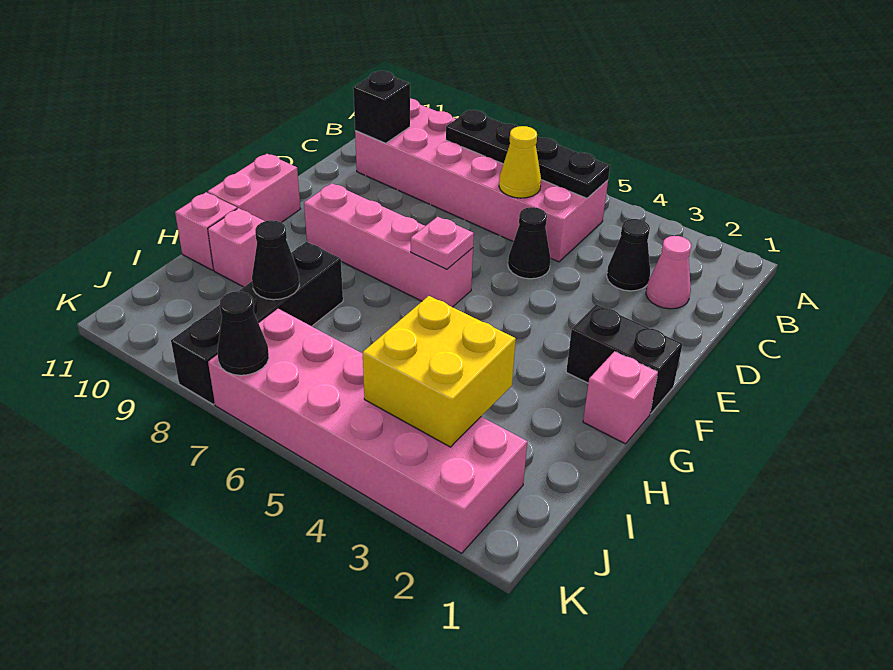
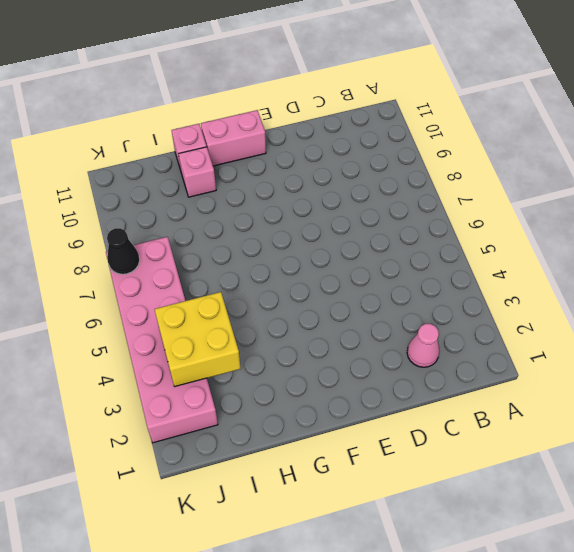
none -> pink 2x6 brick [355,98,608,262]
none -> black 1x1 cone [607,219,650,291]
none -> black 1x1 cone [508,207,551,279]

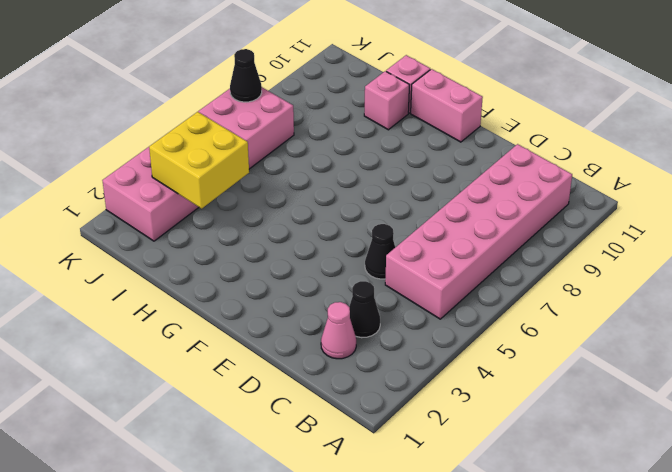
none -> black 1x2 brick [566,304,682,414]
none -> pink 1x4 brick [304,183,473,307]
none -> pink 1x1 brick [583,351,658,444]

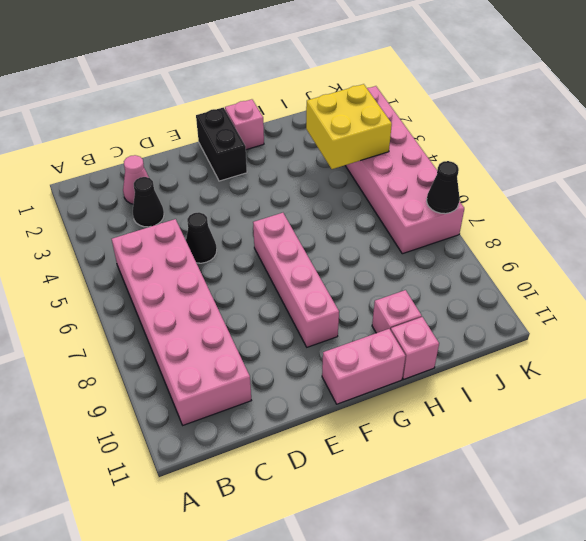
none -> black 1x4 brick [171,242,343,404]
none -> black 1x4 plate [446,110,610,198]
none -> yellow 1x1 cone [499,126,541,198]

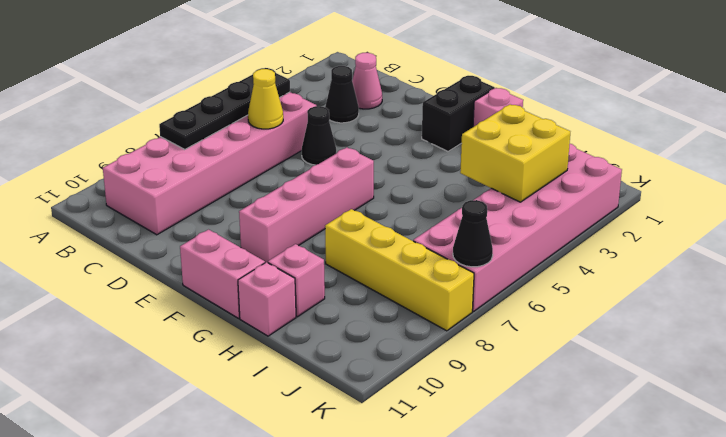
yellow 1x4 brick [325,209,474,331] -> black 1x4 brick [171,242,343,404]
none -> black 1x1 brick [353,71,410,143]
none -> pink 1x1 plate [411,217,474,270]
none -> black 1x1 cone [252,220,300,300]

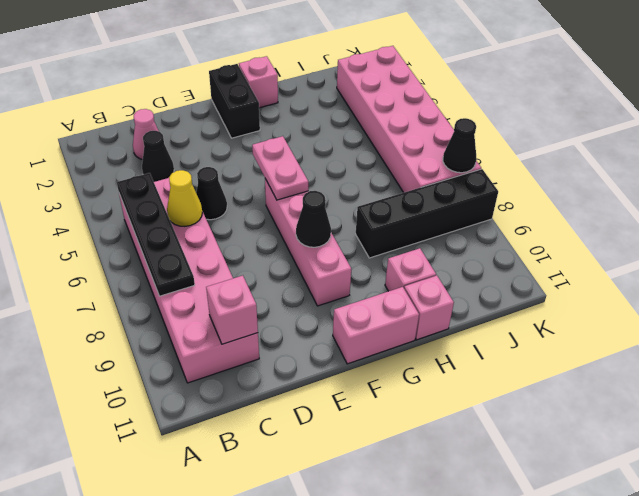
pink 1x1 brick [206,276,258,344] -> black 1x1 brick [353,71,410,143]
pink 1x2 plate [252,136,308,200] -> pink 1x1 plate [411,217,474,270]
black 1x1 cone [296,191,331,247] -> black 1x1 cone moved to [252,220,300,300]
none -> yellow 2x2 brick [363,296,516,447]

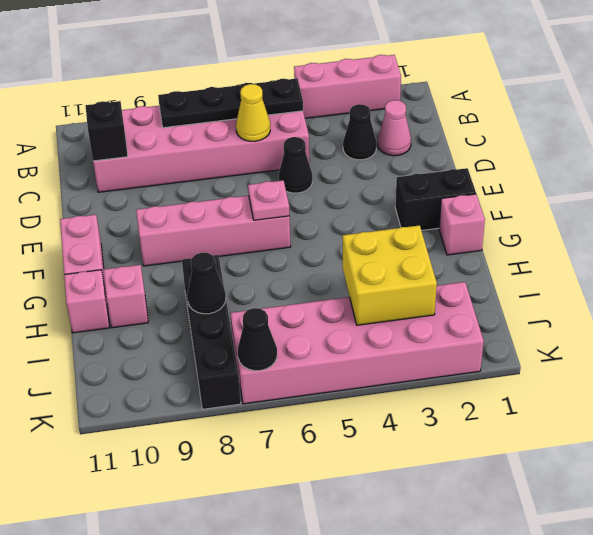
pink 1x3 brick [294,55,401,118] -> none

